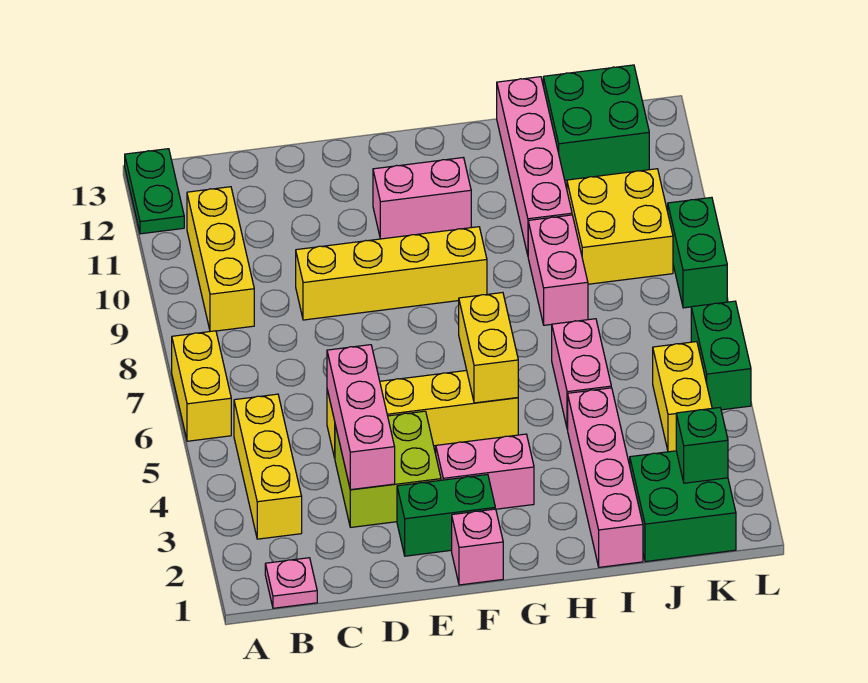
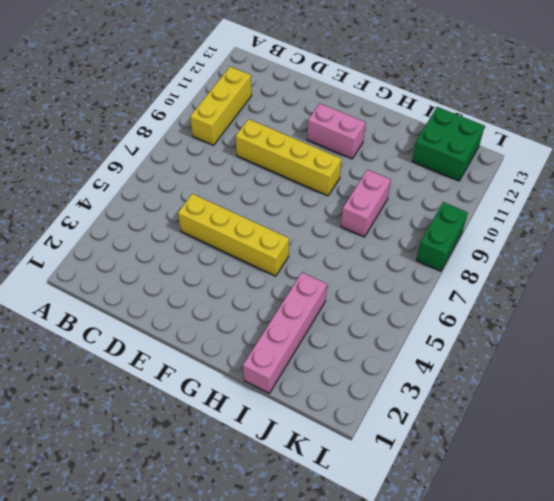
none -> yellow 1x2 brick [172,331,231,441]
none -> green 1x2 plate [125,149,184,234]
none -> pink 1x1 plate [265,558,317,608]

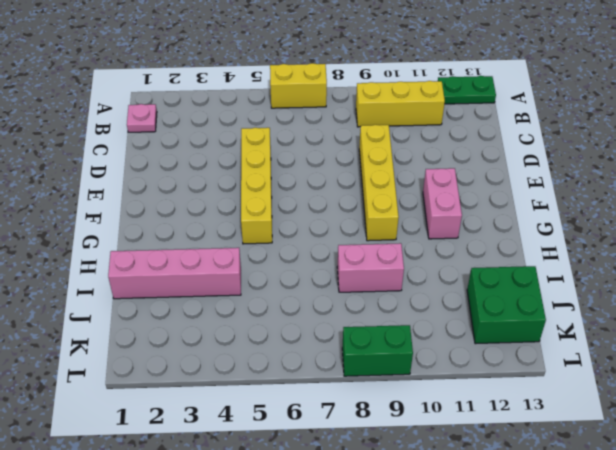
none -> yellow 1x3 brick [234,394,302,539]
none -> lime 2x2 brick [335,411,441,527]
none -> green 1x2 brick [397,475,495,556]

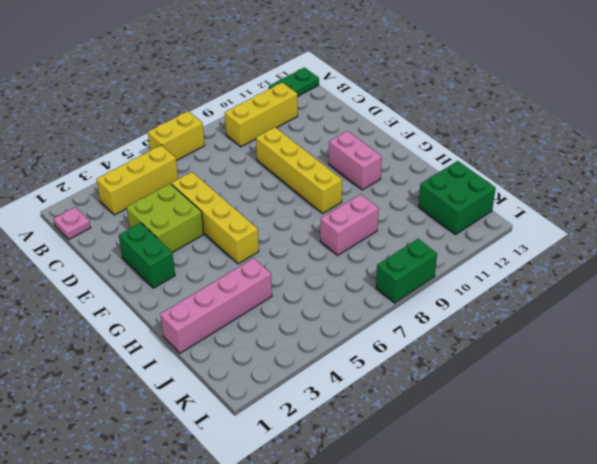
none -> pink 1x1 brick [452,509,503,585]
none -> pink 1x2 brick [436,434,534,509]
none -> pink 1x2 brick [552,319,611,429]

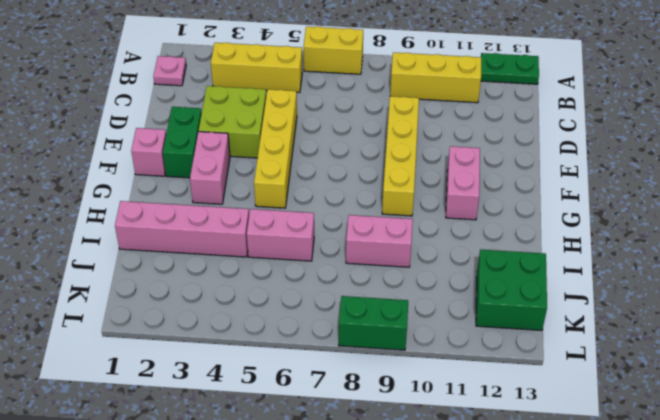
none -> pink 1x4 brick [497,77,572,255]
none -> green 2x2 brick [630,451,736,562]
none -> yellow 2x2 brick [567,169,673,284]

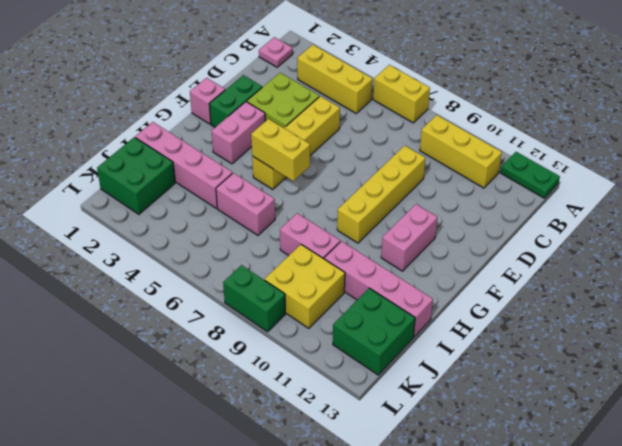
none -> yellow 1x2 brick [653,342,712,452]
none -> green 1x2 brick [691,301,751,410]
none -> pink 1x3 brick [327,345,395,490]

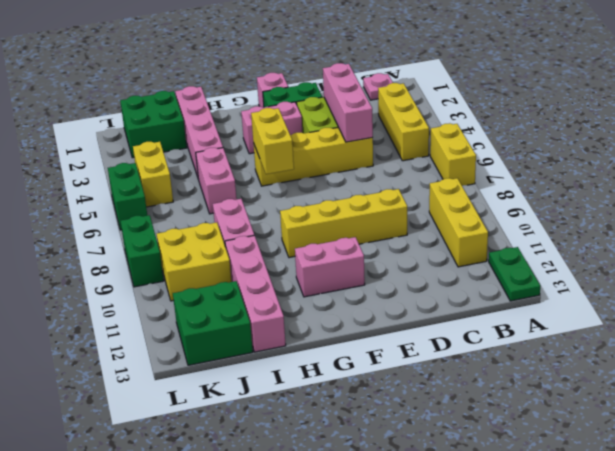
none -> green 1x1 brick [676,408,728,483]

